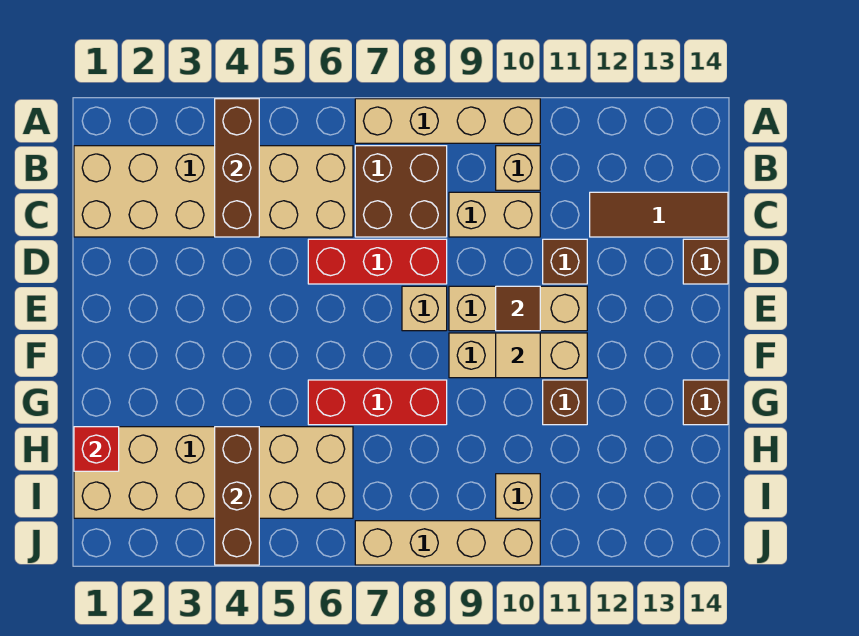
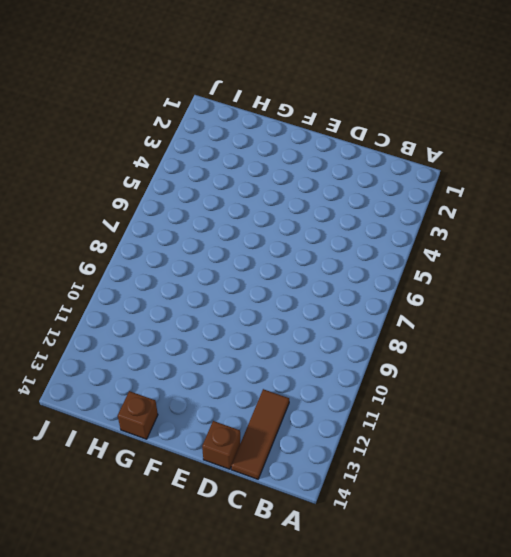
none -> tan 1x4 brick [355,99,540,143]
none -> tan 2x6 brick [74,146,353,237]
none -> brown 2x2 brick [355,146,447,237]

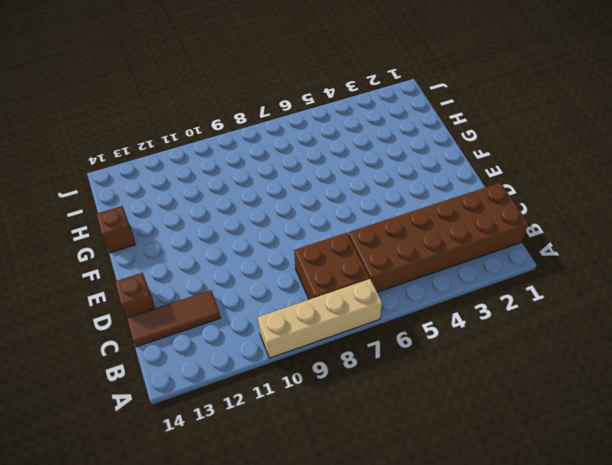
brown 2x6 brick [348,183,528,292] -> tan 2x6 brick [74,146,353,237]
none -> tan 1x1 brick [496,146,540,190]
none -> tan 1x2 brick [449,192,540,237]
none -> red 1x3 brick [308,239,447,284]

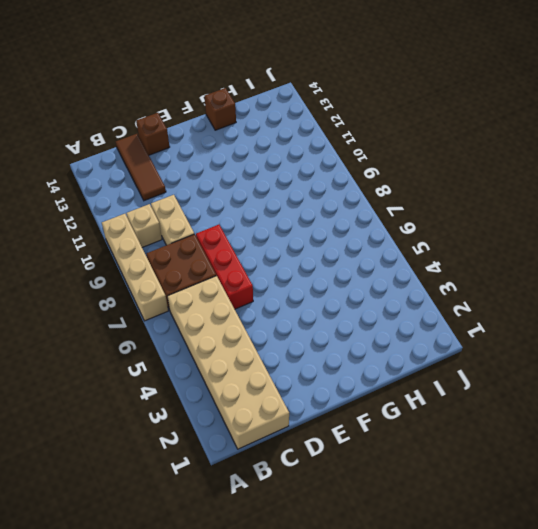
none -> brown 1x1 brick [543,239,587,284]
none -> tan 1x1 brick [402,286,447,331]
none -> tan 1x3 brick [449,286,587,331]

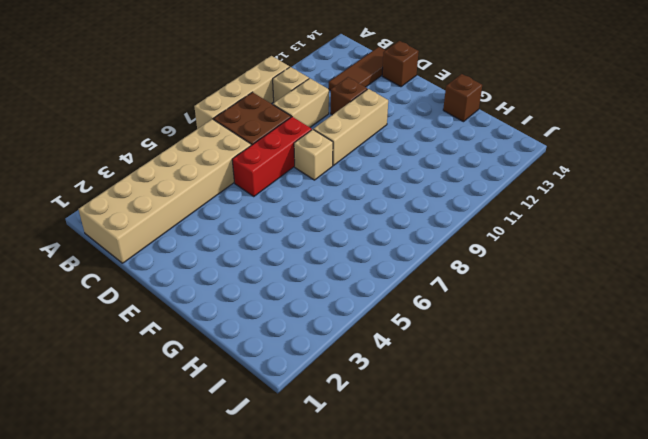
none -> tan 1x3 brick [449,333,587,378]
none -> red 1x3 brick [308,380,447,425]
none -> brown 1x1 brick [543,380,587,425]

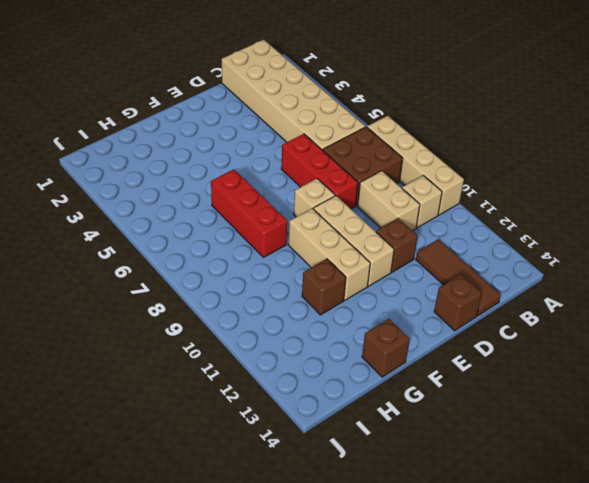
none -> tan 2x6 brick [74,427,353,518]
none -> tan 1x1 brick [496,474,540,518]
none -> tan 1x4 brick [355,521,540,565]

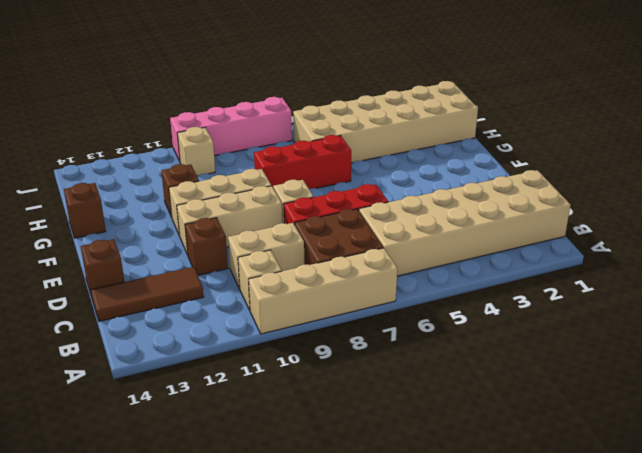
pink 1x4 brick [170,97,292,161] -> tan 1x4 brick [355,521,540,565]
none -> brown 1x3 brick [215,99,259,237]
none -> brown 1x1 tile [496,286,540,331]
none -> tan 1x1 tile [496,333,540,378]

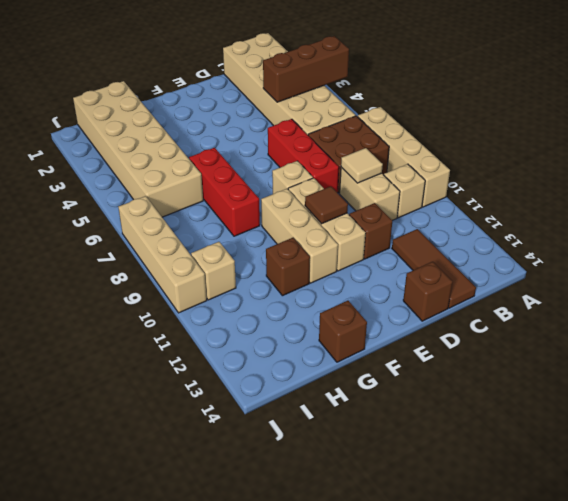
tan 1x1 tile [341,148,383,183] -> tan 1x1 tile moved to [496,333,540,378]
none -> red 1x1 brick [74,427,119,471]
none -> brown 1x3 brick [215,427,259,565]

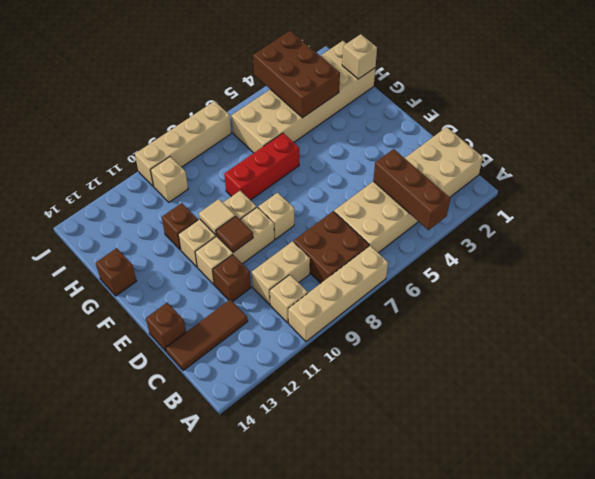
tan 1x1 brick [342,34,377,79] -> red 1x1 brick [74,427,119,471]
brown 2x3 brick [253,31,340,118] -> brown 1x3 brick [215,427,259,565]
none -> red 1x3 brick [308,239,447,284]

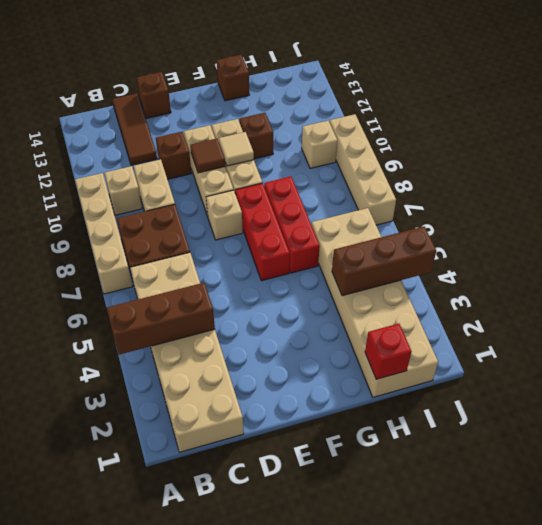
red 1x3 brick [235,183,290,281] -> red 1x3 brick moved to [308,239,447,284]

